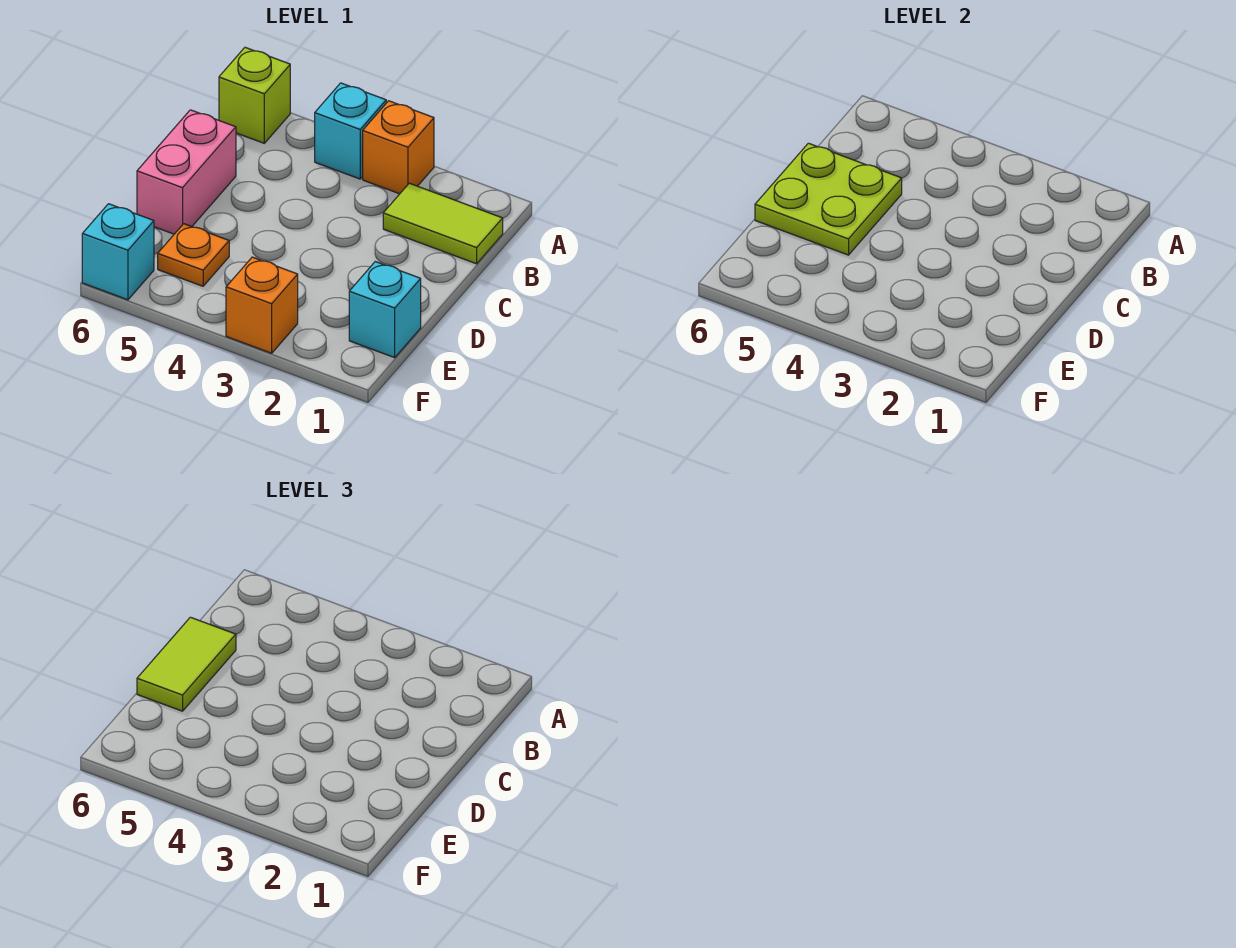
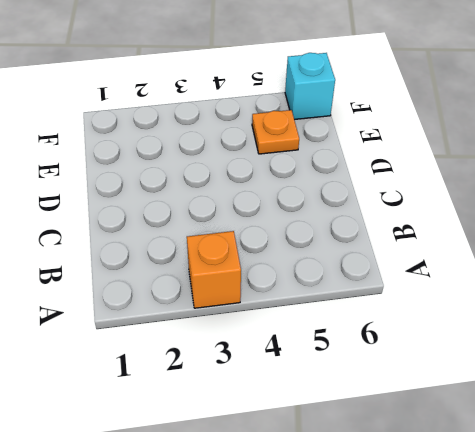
none -> cyan 1x1 brick [315,83,386,179]
none -> lime 1x1 brick [219,47,290,143]

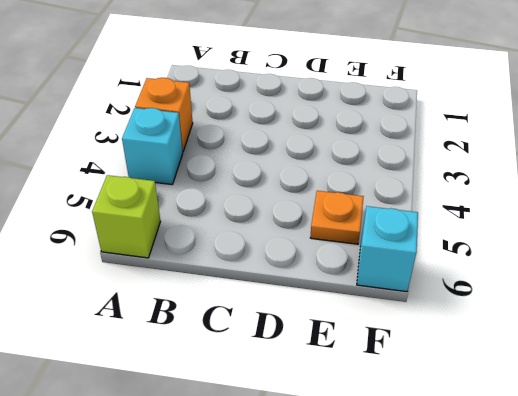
none -> lime 1x2 tile [383,183,503,264]
none -> pink 1x2 brick [137,110,236,234]

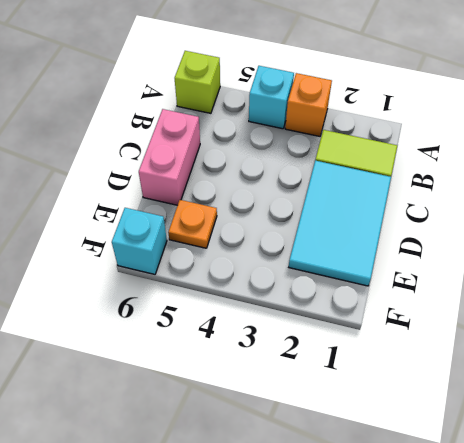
cyan 2x3 tile [289,161,391,286] -> cyan 1x1 brick [349,262,421,358]
none -> orange 1x1 brick [226,257,298,353]
none -> lime 2x2 plate [755,143,902,255]

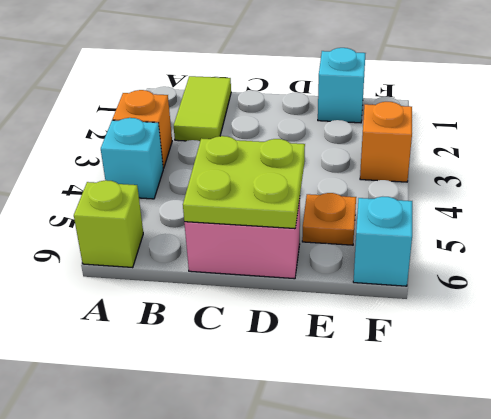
none -> lime 1x2 tile [137,617,236,711]

